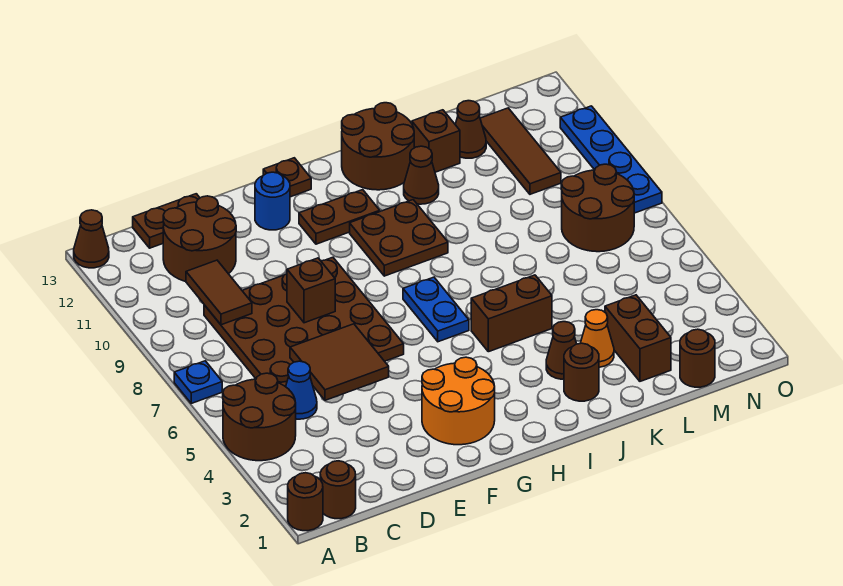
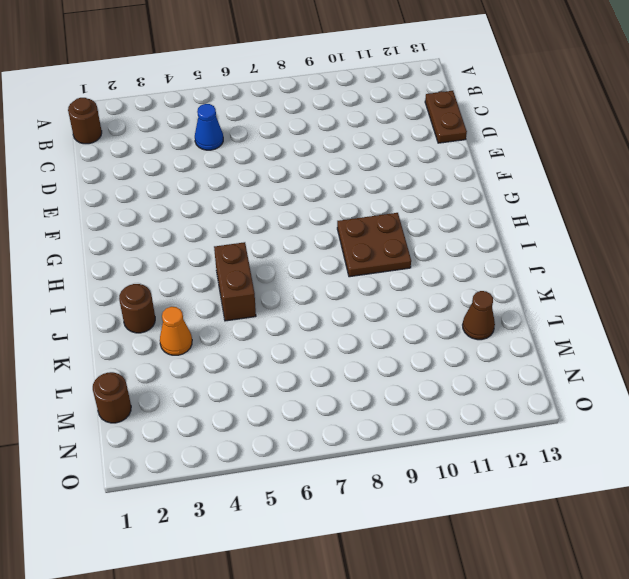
none -> brown 1x1 round brick [288,473,323,531]
none -> brown 2x2 round brick [223,373,296,461]
none -> blue 1x1 plate [174,361,222,403]
none -> brown 1x1 cone [74,210,109,268]

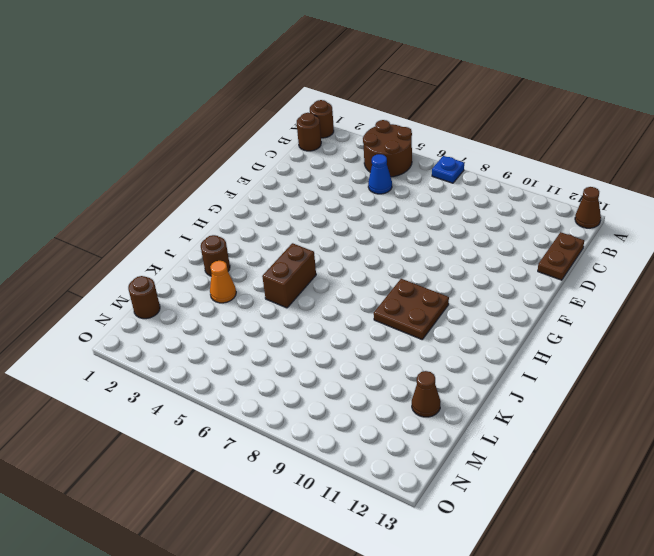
none -> brown 4x4 plate [204,257,404,387]
none -> brown 2x2 round brick [163,196,236,281]
none -> orange 2x2 round brick [422,357,495,445]
none -> blue 1x1 round brick [255,172,290,230]

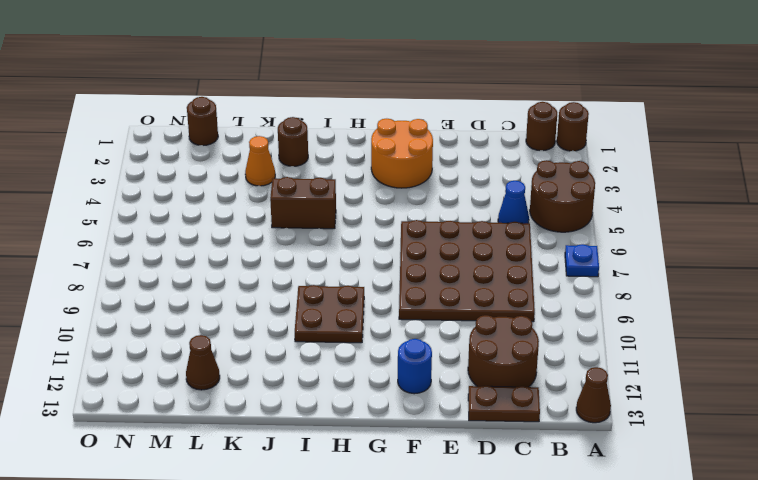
none -> brown 1x2 plate [299,190,380,244]
none -> brown 1x1 plate [263,158,311,197]
none -> blue 1x2 plate [403,277,469,342]
none -> brown 2x2 round brick [342,103,414,190]

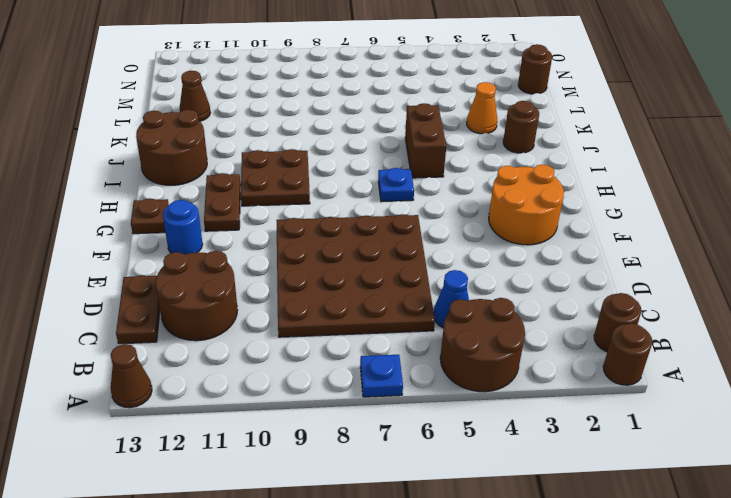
blue 1x1 plate [378,168,414,202] -> blue 1x2 plate [403,277,469,342]
none -> brown 1x1 cone [546,322,576,379]
none -> brown 1x1 cone [404,146,439,204]
none -> brown 1x1 brick [412,110,460,172]
none -> brown 1x2 brick [605,295,671,381]

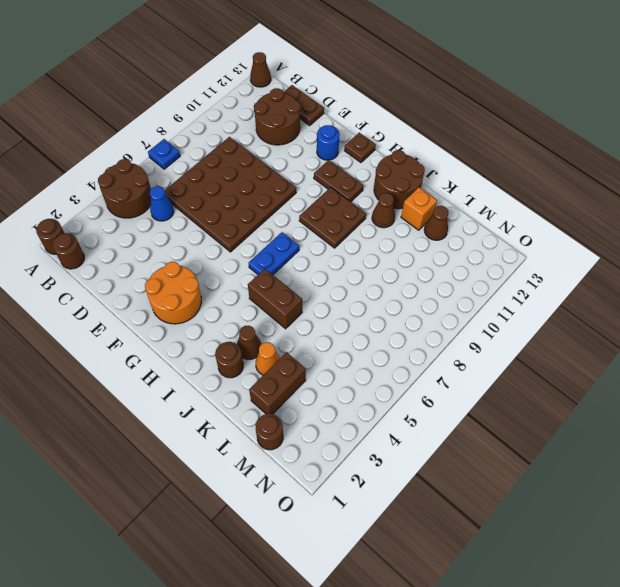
orange 1x1 brick [401,187,437,230] -> brown 1x1 brick [412,110,460,172]
none -> brown 2x2 round brick [561,164,634,252]
none -> brown 1x3 tile [480,108,561,194]
none -> blue 1x4 plate [560,106,662,213]
none -> brown 1x2 tile [186,260,252,325]

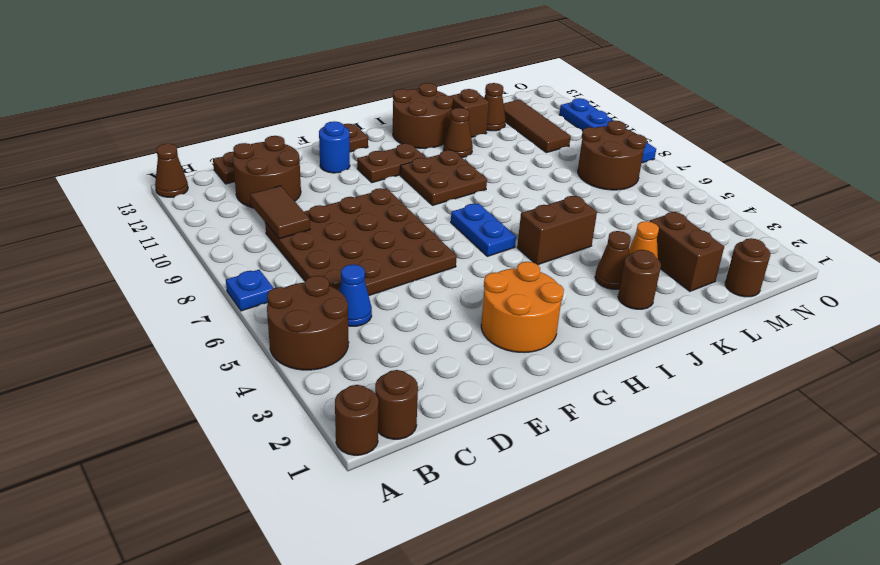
none -> brown 2x2 tile [290,324,389,400]
none -> brown 1x1 brick [287,258,335,323]

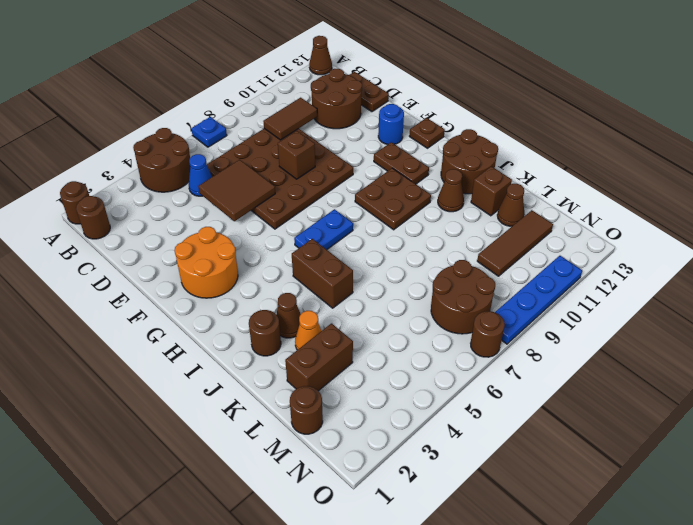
brown 1x1 round brick [471,311,505,357] -> none

